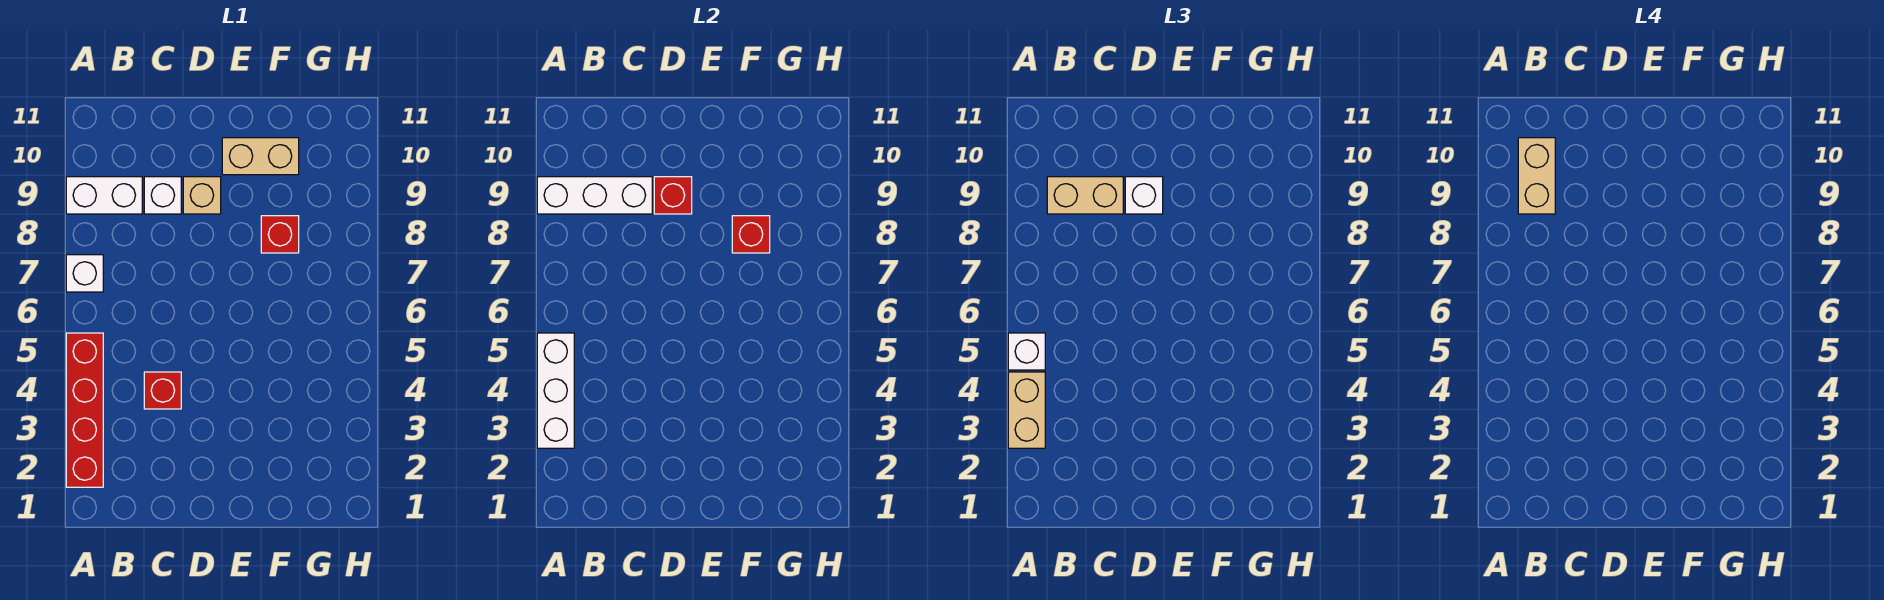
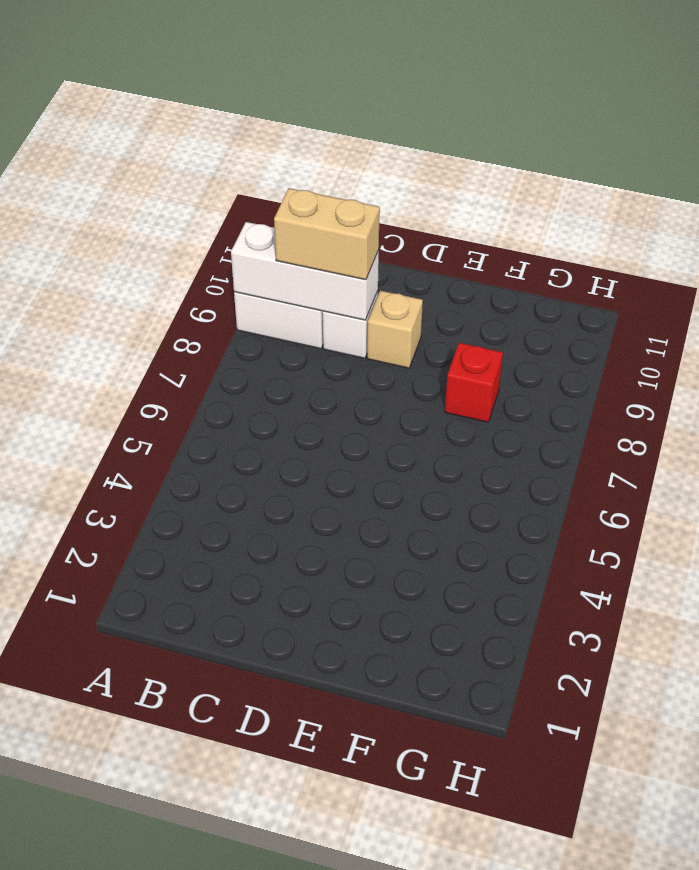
none -> red 1x4 brick [66,333,103,487]
none -> white 1x1 brick [66,255,103,292]
none -> red 1x1 brick [144,372,181,409]

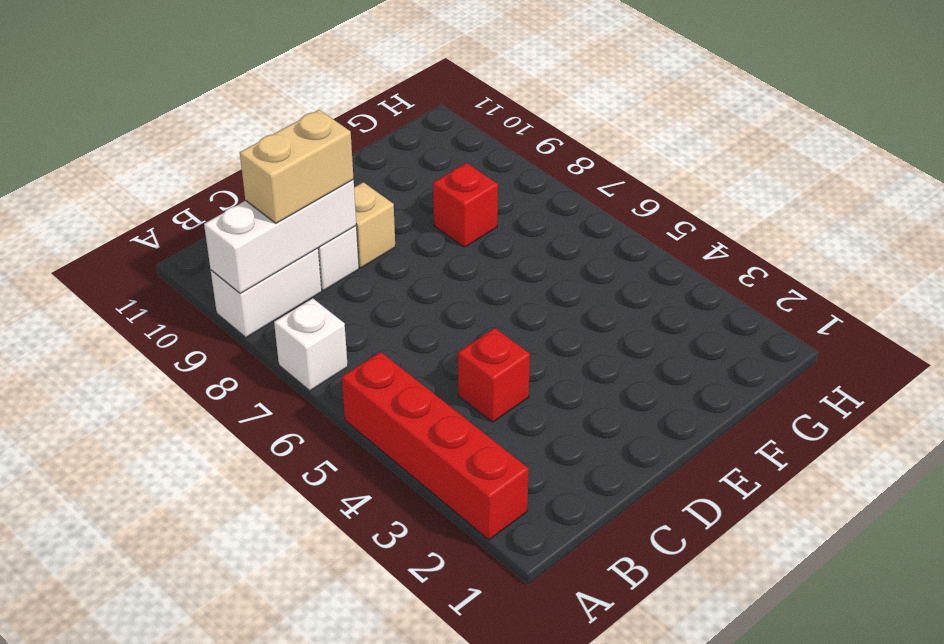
none -> tan 1x2 brick [222,138,299,175]
none -> white 1x3 brick [537,333,574,448]
none -> red 1x1 brick [654,177,692,214]

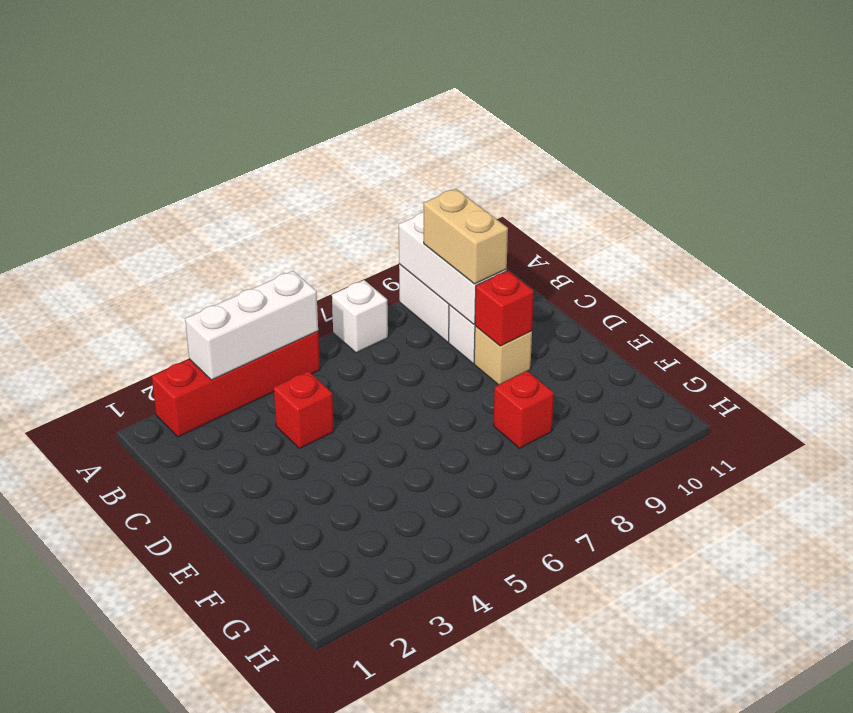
none -> tan 1x2 brick [222,138,299,175]
none -> red 1x1 brick [732,216,770,253]
none -> tan 1x2 brick [1008,372,1045,448]

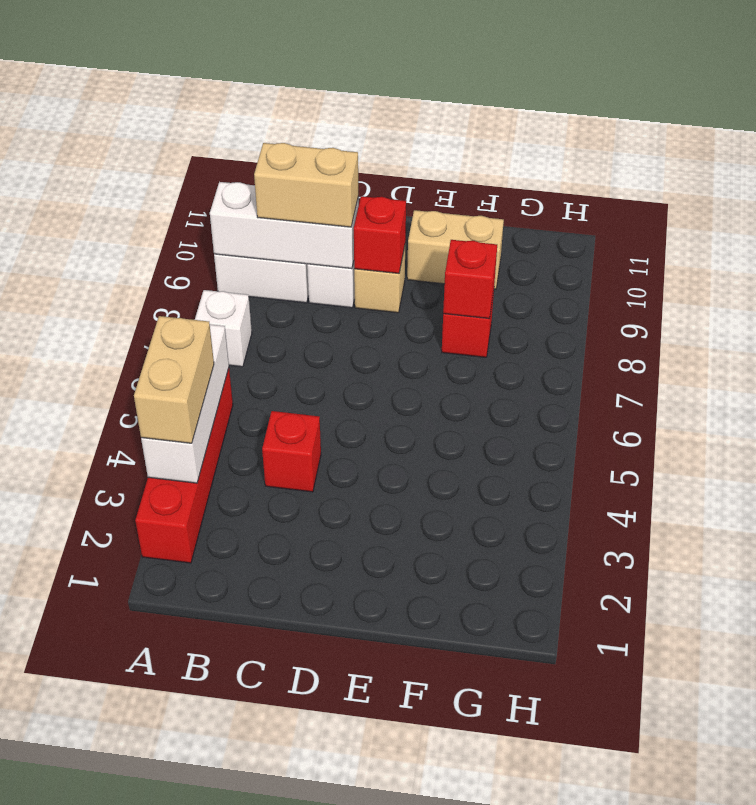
none -> white 1x1 brick [1008,333,1045,370]
none -> white 1x1 brick [1125,177,1163,214]
none -> tan 1x2 brick [1518,138,1555,214]

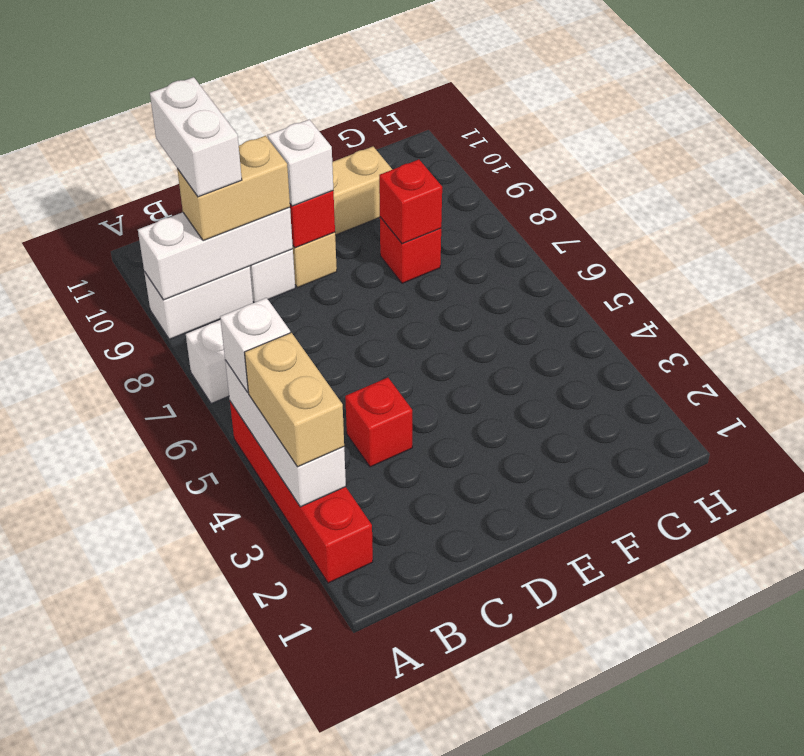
white 1x2 brick [150,77,242,197] -> tan 1x2 brick [1518,138,1555,214]

